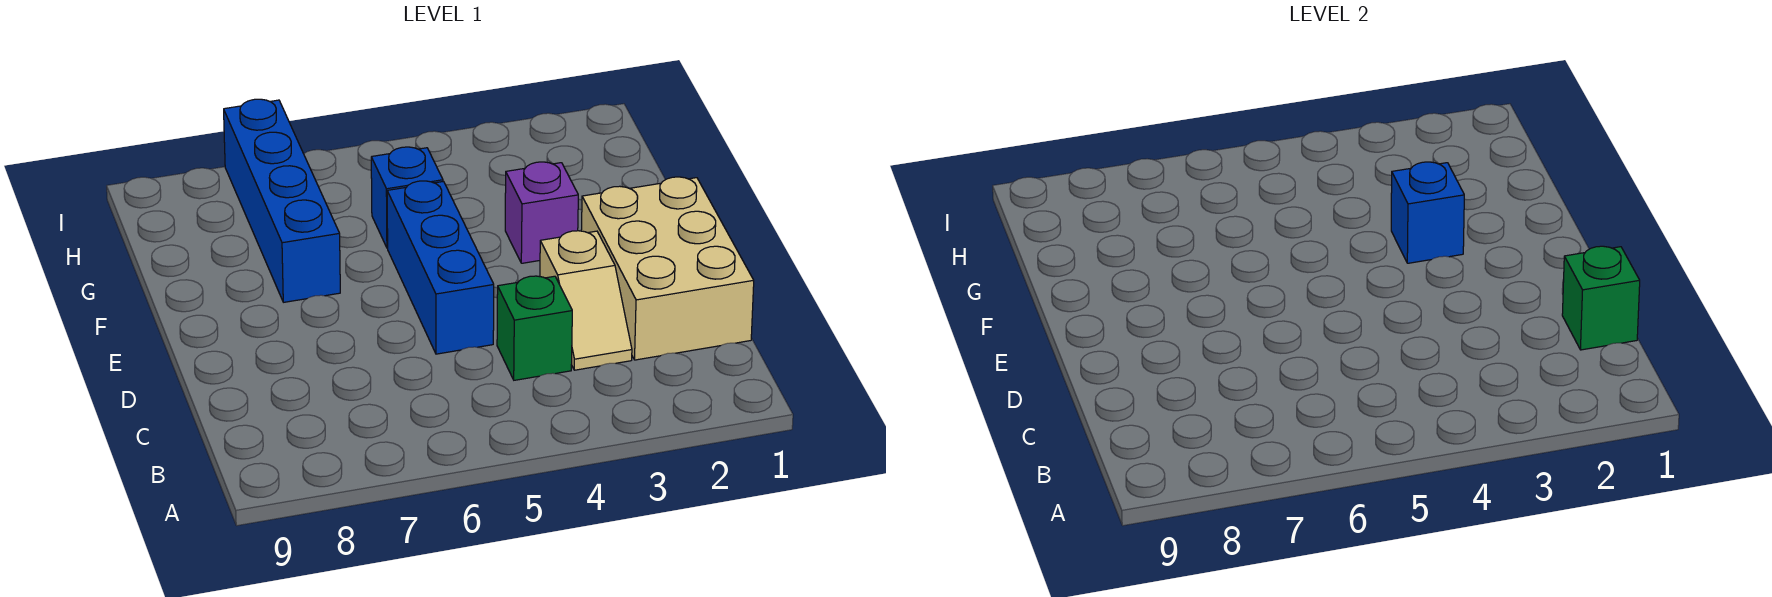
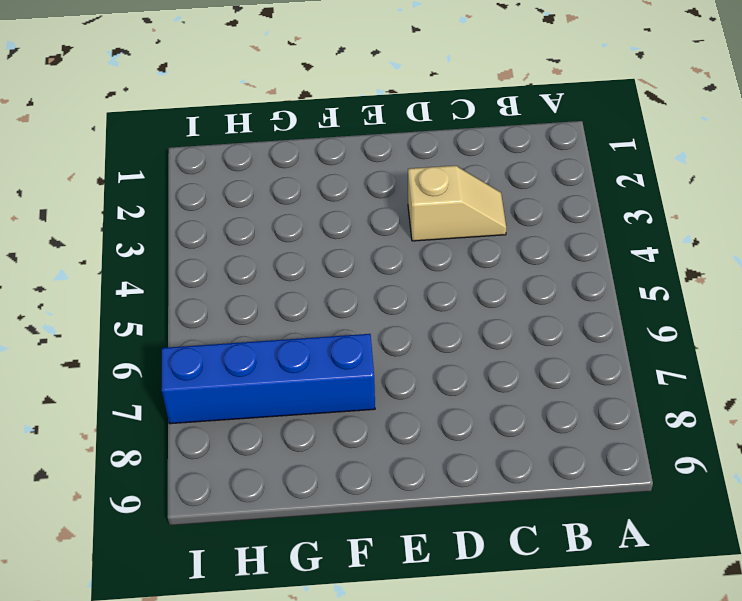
none -> tan 2x3 brick [581,177,754,360]
none -> green 1x1 brick [497,276,572,380]

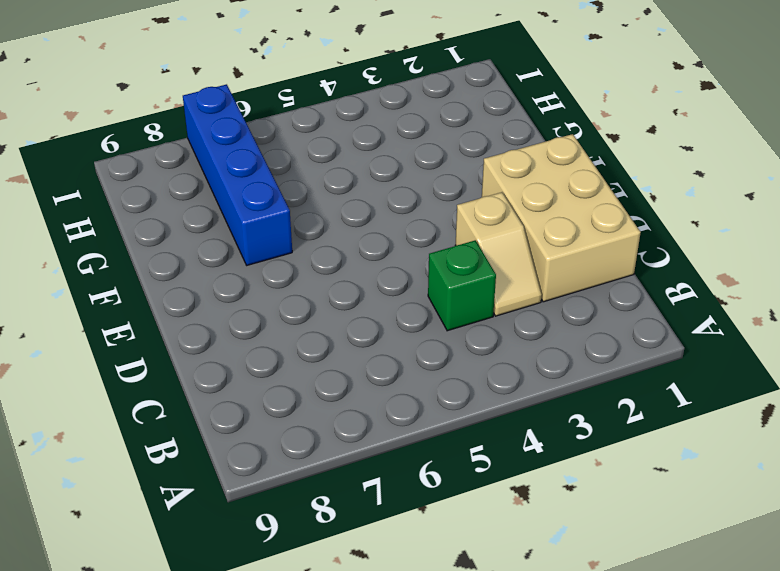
none -> blue 1x3 brick [387,181,494,354]
none -> purple 1x1 brick [505,162,578,263]

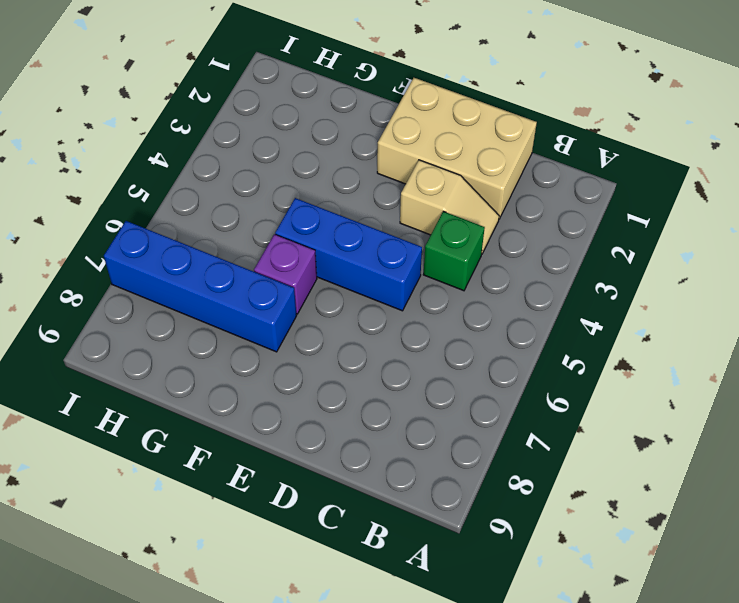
purple 1x1 brick [254,234,317,314] -> purple 1x1 brick moved to [505,162,578,263]
none -> blue 1x1 brick [371,147,443,248]
none -> green 1x1 brick [1562,246,1640,350]

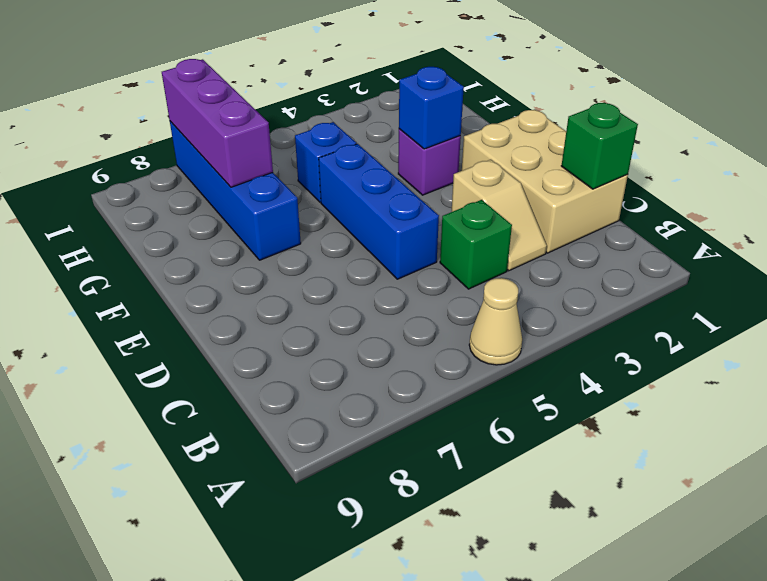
tan 1x1 cone [469,278,522,365] -> none
purple 1x3 brick [162,59,273,187] -> none

